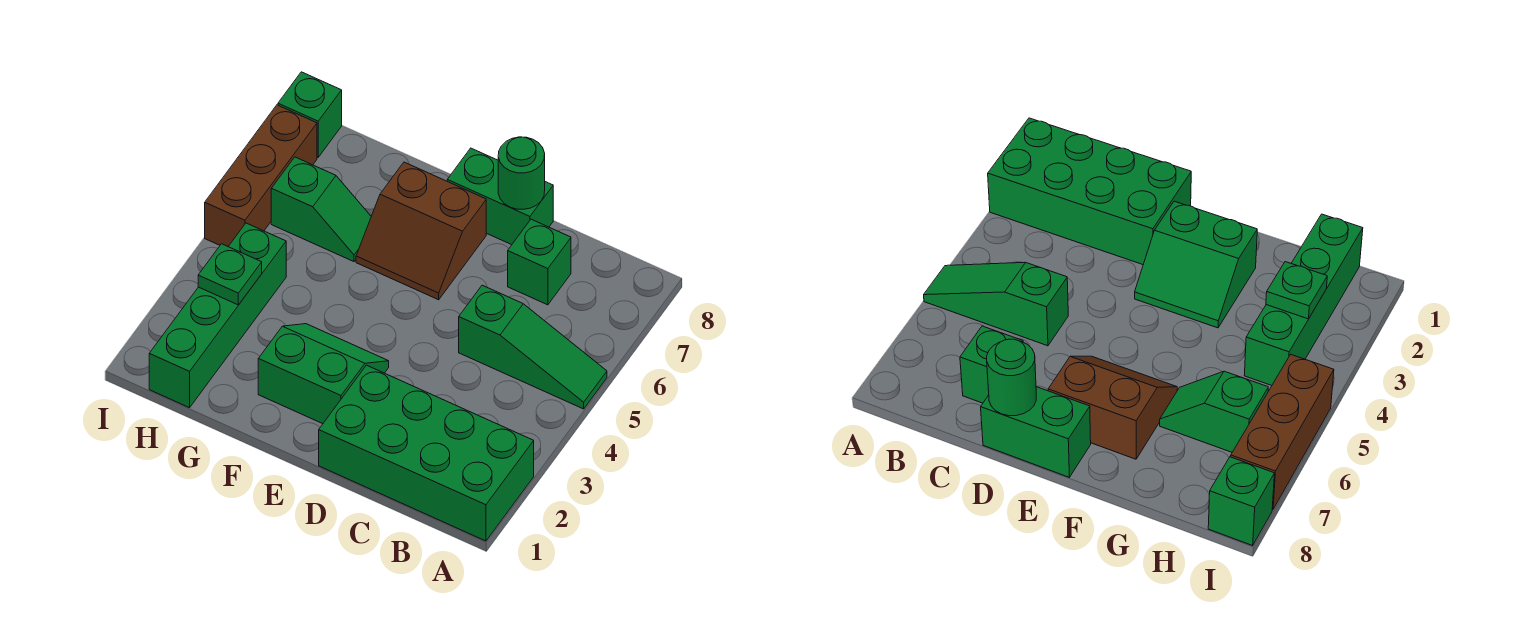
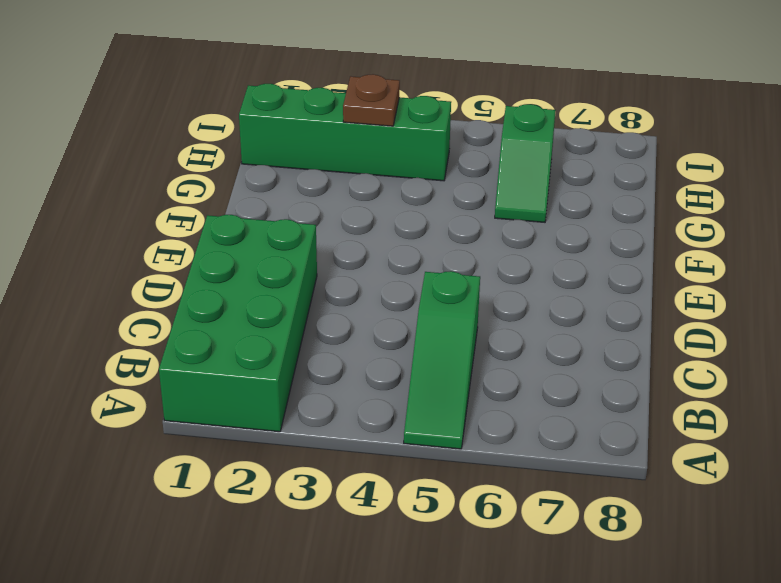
brown 1x1 plate [343,74,400,126] -> green 1x1 plate [198,244,262,305]
none -> green 1x1 brick [508,219,571,305]
none -> green 1x2 brick [447,148,553,245]
none -> green 2x2 slope [258,324,389,424]

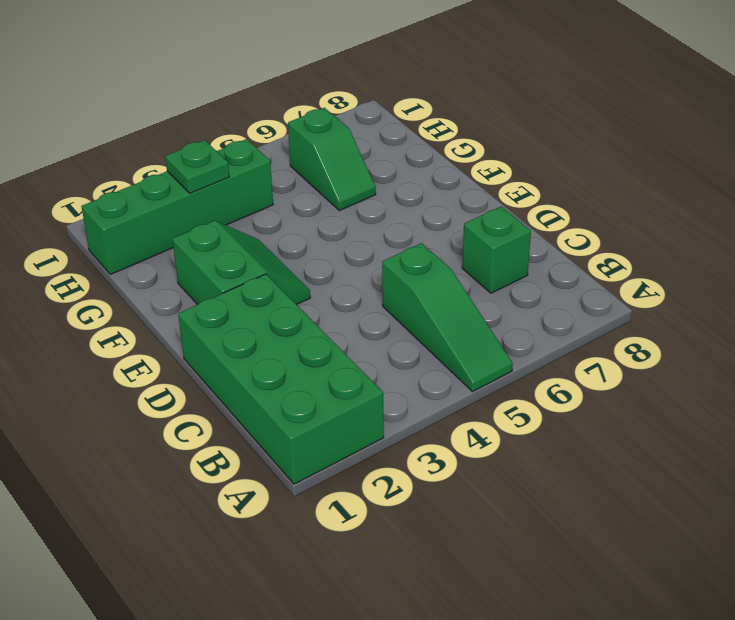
none -> green 1x2 brick [447,148,553,245]
none -> brown 2x2 slope [356,162,486,300]
none -> brown 1x3 brick [205,105,317,246]

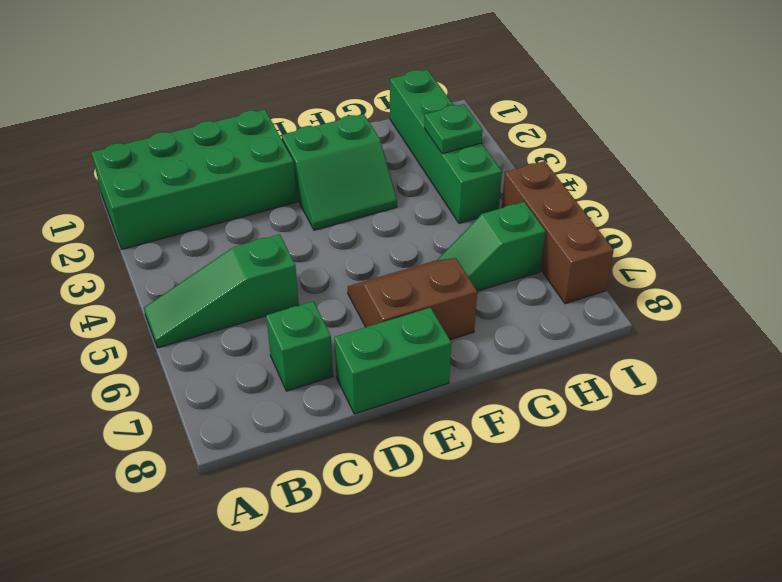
none -> green 1x1 brick [278,72,342,157]
none -> green 1x1 round brick [498,137,545,209]

